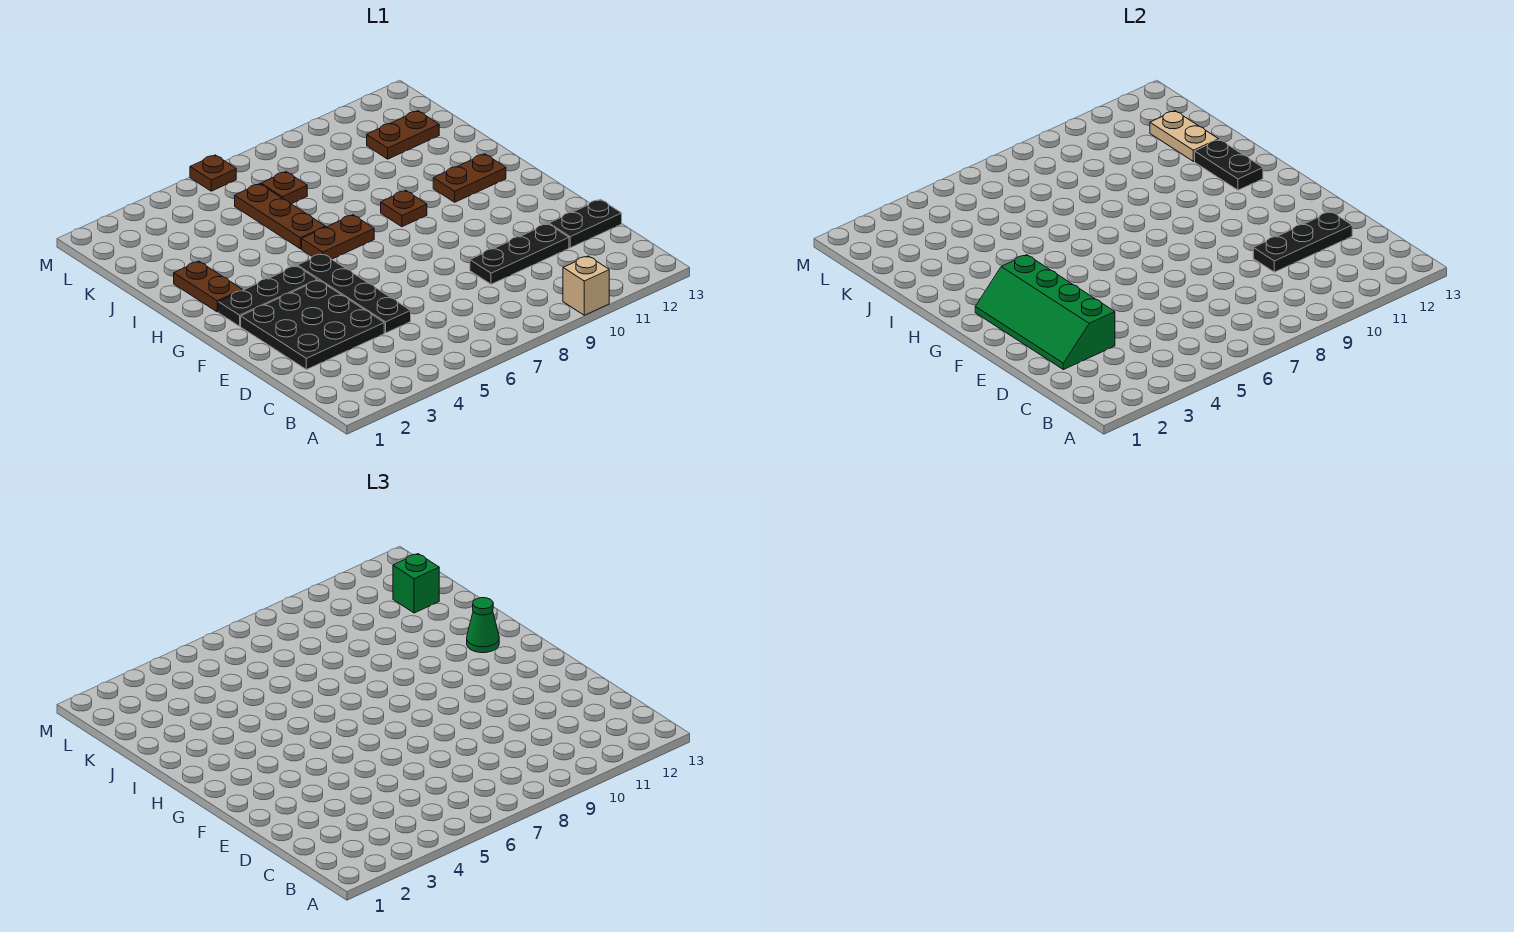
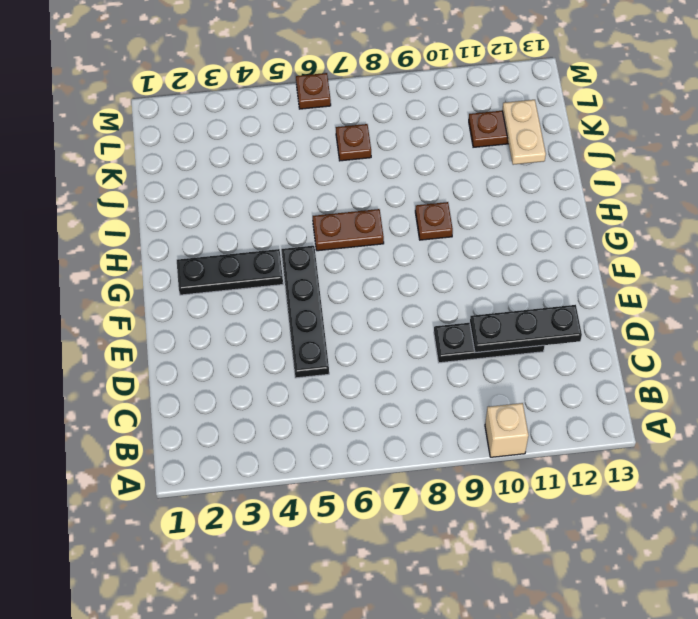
none -> black 3x3 plate [241,280,384,370]
none -> black 1x2 plate [549,199,622,248]
none -> brown 1x2 plate [174,261,242,312]

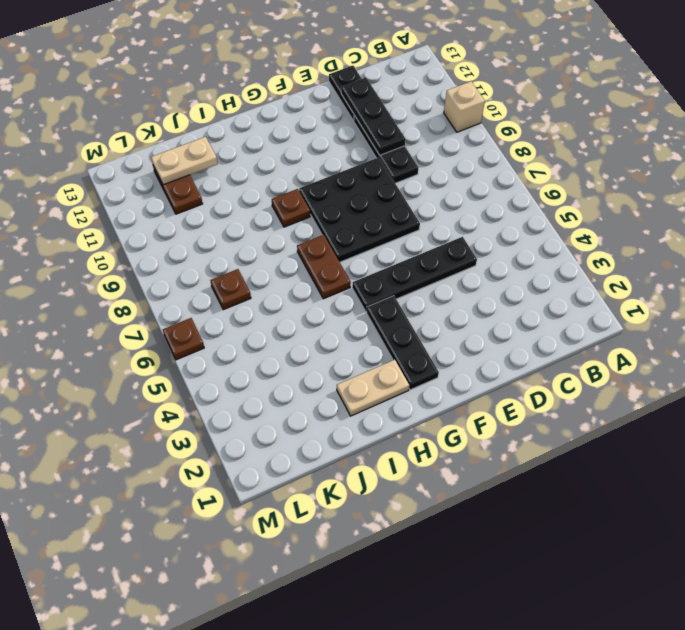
black 3x3 plate [299,157,420,262] -> black 3x3 plate moved to [241,280,384,370]
tan 1x2 plate [337,360,409,416] -> brown 1x2 plate [174,261,242,312]
none -> brown 1x2 plate [433,154,506,202]
none -> brown 1x3 plate [235,184,326,249]
none -> green 2x4 slope [975,255,1115,370]

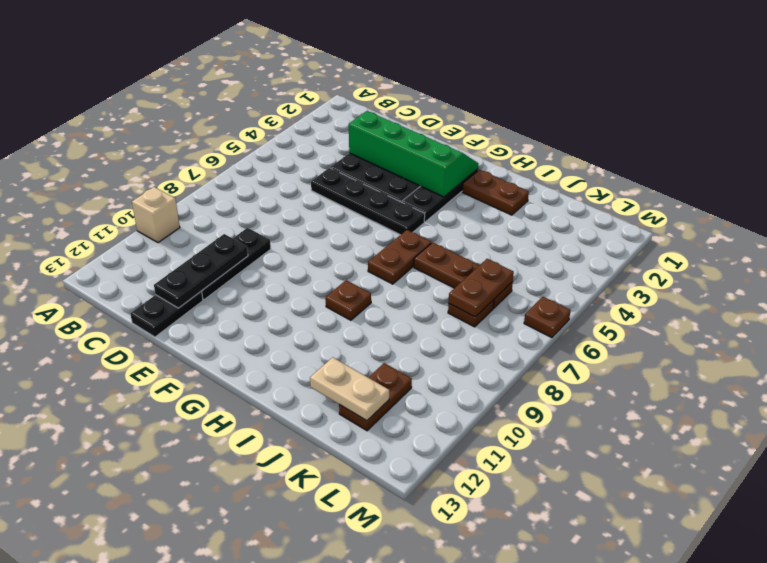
brown 1x2 plate [449,259,514,317] -> brown 1x2 plate moved to [433,154,506,202]
none -> black 1x2 plate [1195,140,1263,190]
none -> green 1x1 cone [467,598,499,653]
none -> green 1x1 brick [393,554,439,613]

